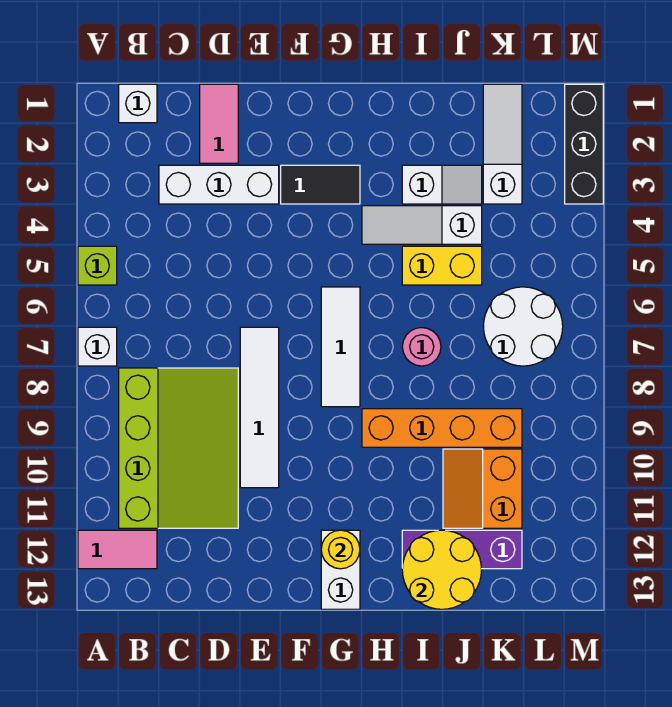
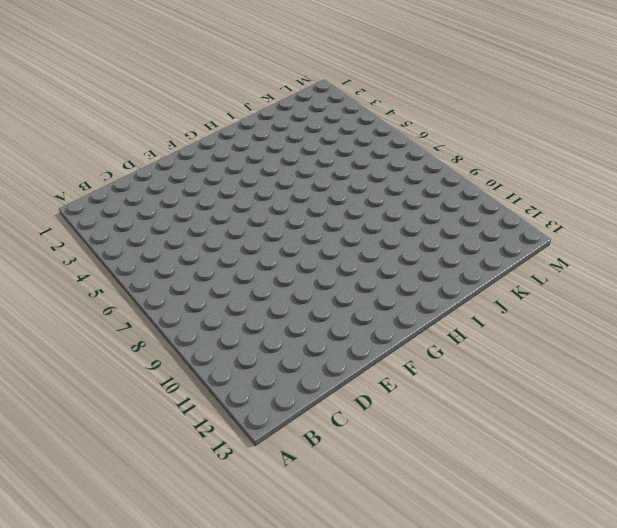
none -> lime 1x1 brick [78,246,117,285]
none -> white 1x1 brick [78,327,117,366]
none -> pink 1x2 tile [78,530,157,569]

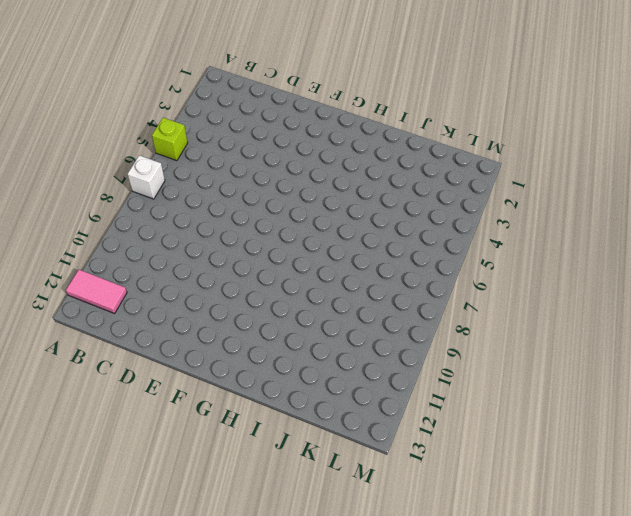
none -> white 1x1 brick [119,84,157,123]
none -> lime 3x4 slope [119,368,238,528]
none -> white 1x3 brick [159,165,279,204]

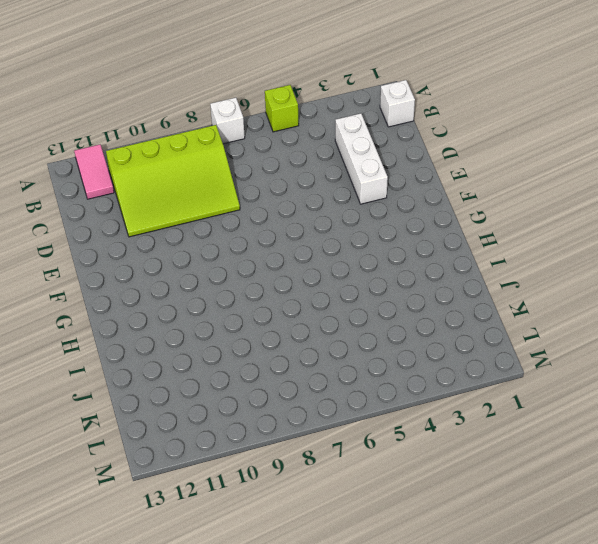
none -> pink 1x2 tile [200,84,238,163]
none -> white 1x4 tile [240,327,279,488]
none -> black 1x2 tile [281,165,360,204]

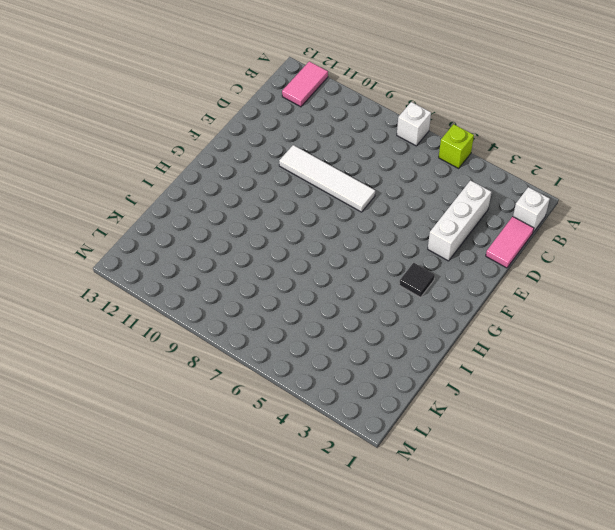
pink 1x2 tile [486,217,534,268] -> pink 1x2 tile turned to [200,84,238,163]
black 1x1 tile [399,263,435,297] -> black 1x2 tile [281,165,360,204]
none -> lime 3x4 slope [119,368,238,528]
none -> white 1x3 tile [321,287,360,407]
none -> white 1x2 brick [321,530,360,609]

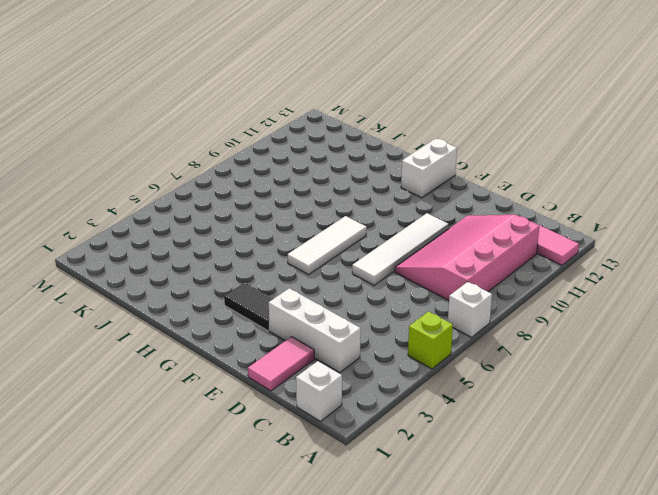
pink 3x4 slope [395,215,539,300] -> lime 3x4 slope [119,368,238,528]
none -> white 1x3 slope [362,206,482,244]
none -> orange 1x4 brick [362,409,522,447]
none -> white 1x2 slope [402,165,482,204]

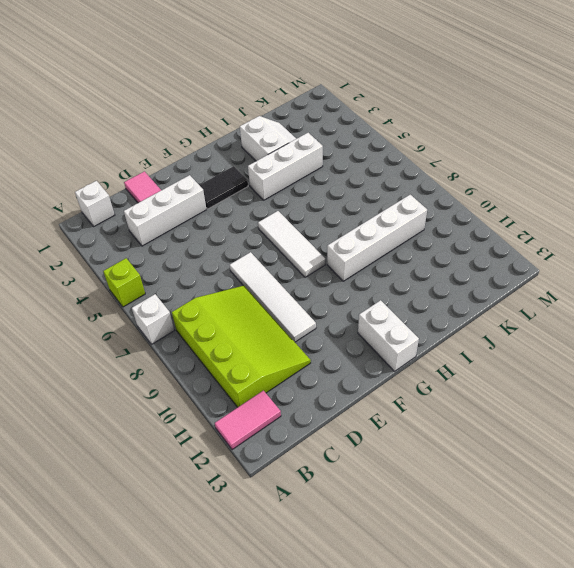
white 1x3 brick [248,133,323,200] -> white 1x3 slope [362,206,482,244]
white 1x4 brick [327,195,427,281] -> orange 1x4 brick [362,409,522,447]
white 2x2 slope [240,116,296,161] -> white 1x2 slope [402,165,482,204]
none -> yellow 1x2 brick [402,246,482,285]
none -> pink 1x1 round brick [402,328,441,366]
none -> purple 1x3 brick [402,530,522,569]

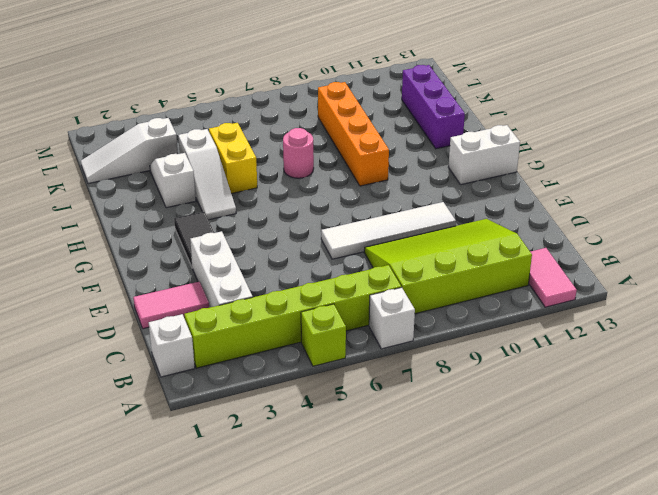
lime 1x6 brick [184,265,401,368] -> none
none -> white 1x3 tile [321,287,360,407]
none -> orange 2x2 slope [443,449,522,528]
none -> white 2x2 round brick [484,287,563,366]

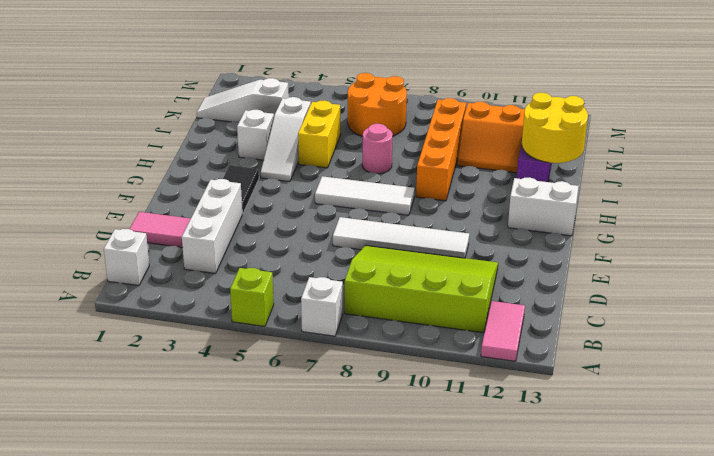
orange 2x2 round brick [348,73,407,136] -> white 2x2 round brick [484,287,563,366]
none -> black 1x3 brick [565,84,603,204]
none -> yellow 1x1 round brick [321,530,360,569]

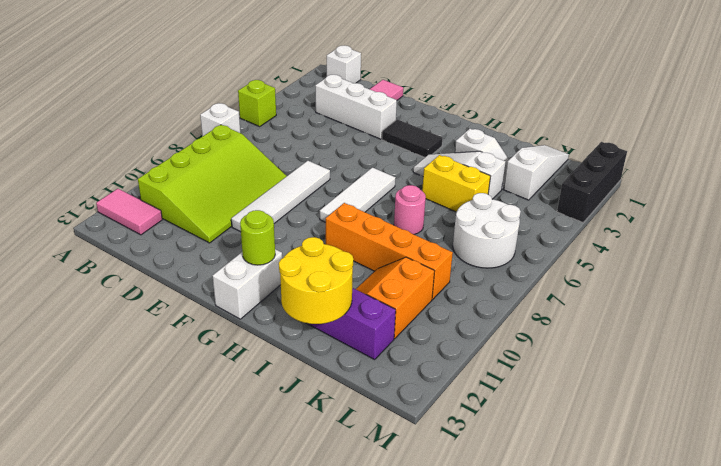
lime 1x1 round brick [240,210,275,265] -> yellow 1x1 round brick [321,530,360,569]

